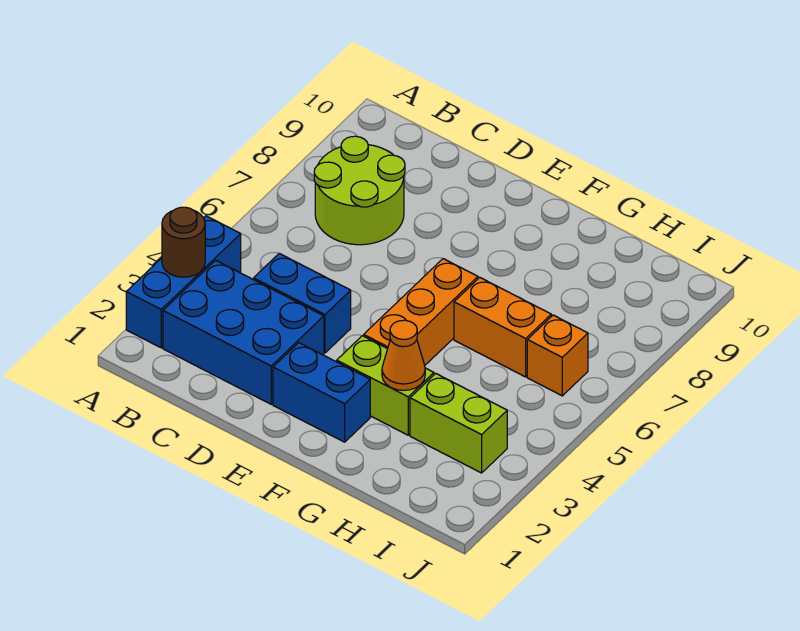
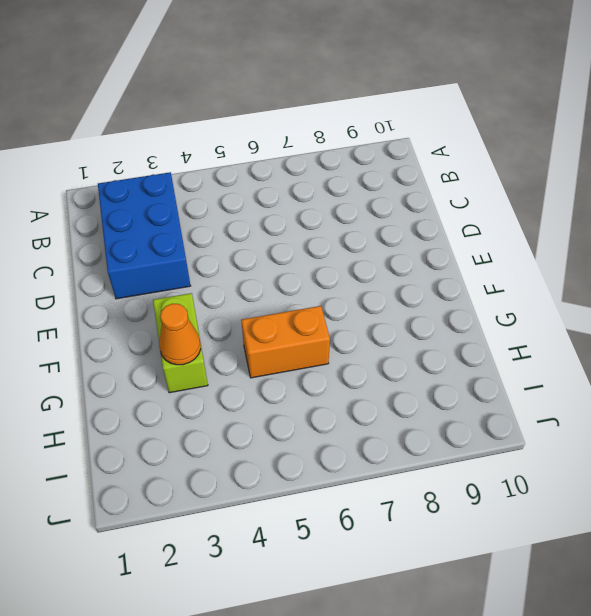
orange 1x2 brick [242,306,330,378] -> orange 1x2 brick turned to [454,277,551,377]
none -> blue 1x3 brick [126,216,241,348]
none -> lime 2x2 round brick [314,136,405,245]
none -> blue 1x2 brick [254,253,351,353]

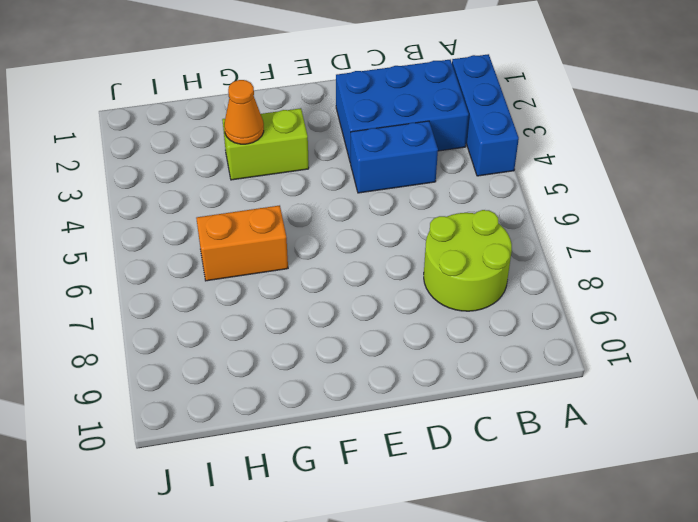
none -> blue 1x2 brick [273,343,370,442]
none -> orange 1x3 brick [364,259,478,365]
none -> lime 1x2 brick [410,374,507,473]

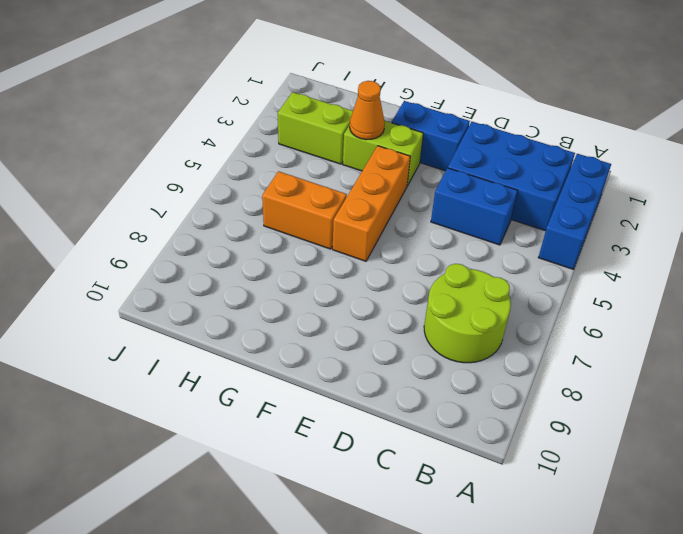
none -> orange 1x1 brick [527,315,588,396]
none -> brown 1x1 round brick [162,207,205,277]

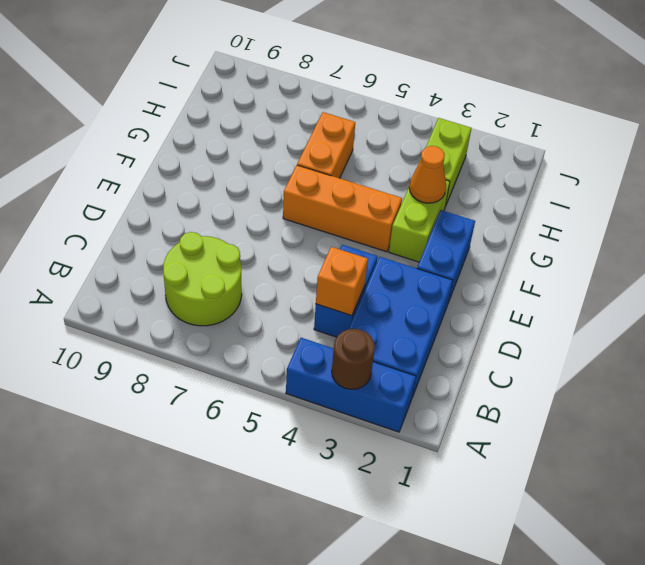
orange 1x1 brick [316,247,368,316] -> orange 1x1 brick moved to [527,315,588,396]

